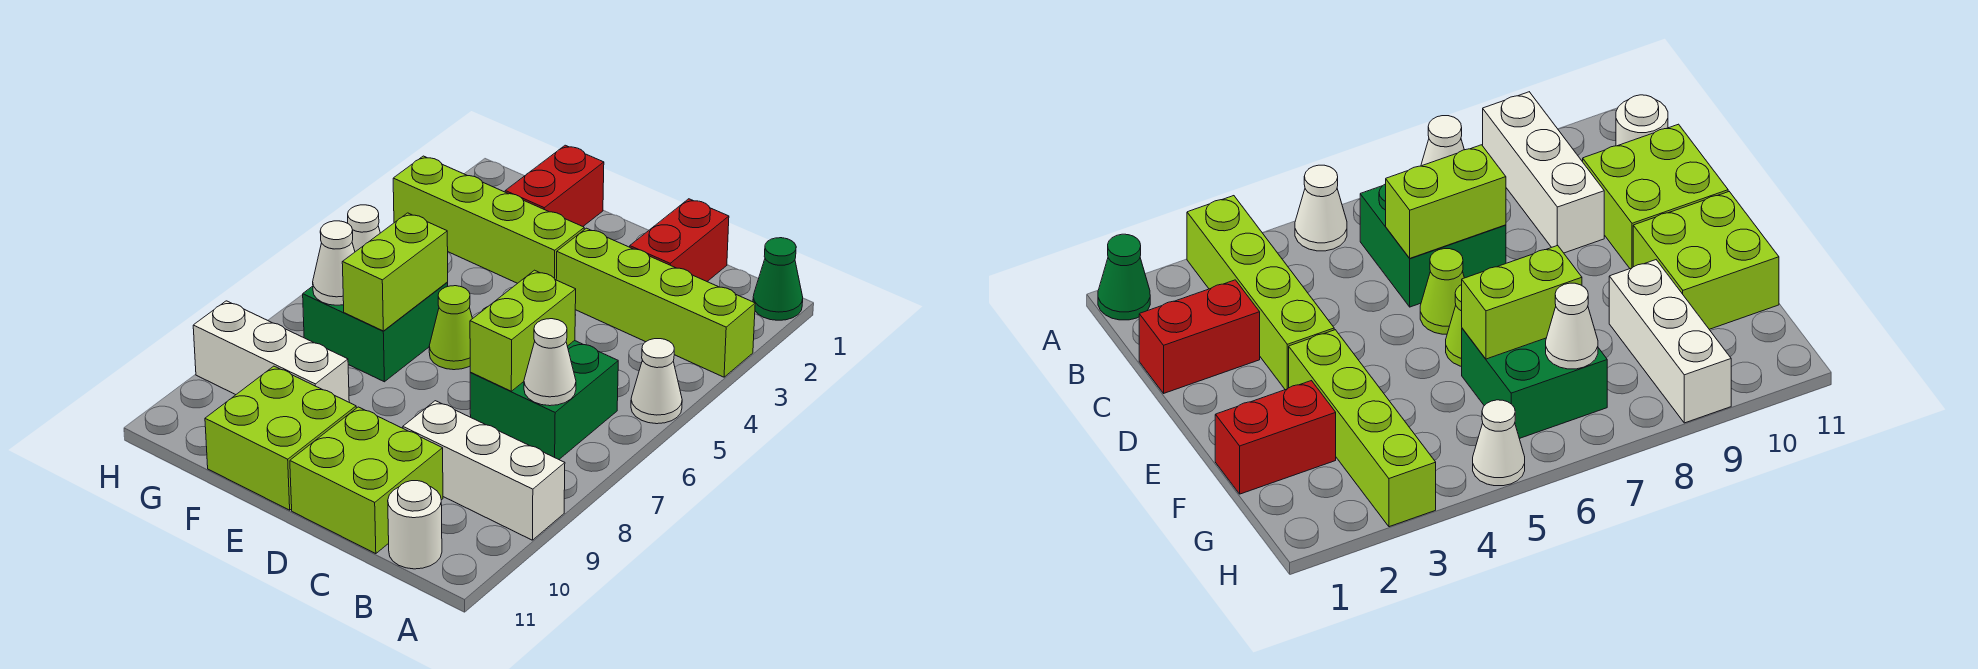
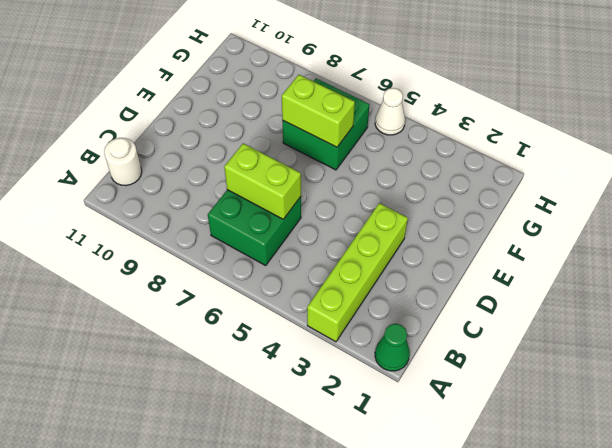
none -> white 1x1 cone [631,339,682,424]
none -> white 1x3 brick [403,401,565,540]
none -> red 1x2 brick [630,199,729,281]

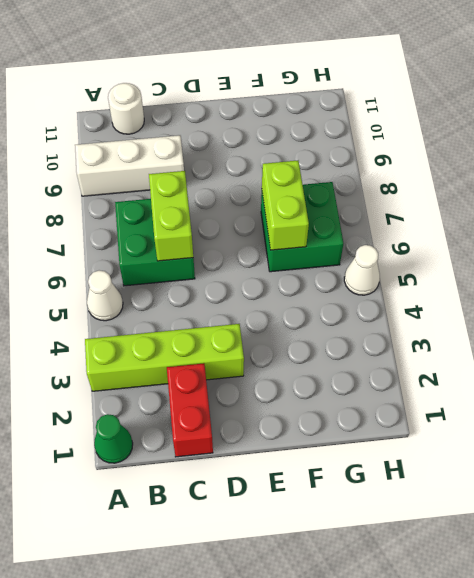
none -> lime 2x2 brick [290,407,443,554]
none -> lime 1x1 cone [1420,249,1464,334]
none -> lime 1x4 brick [393,156,584,283]

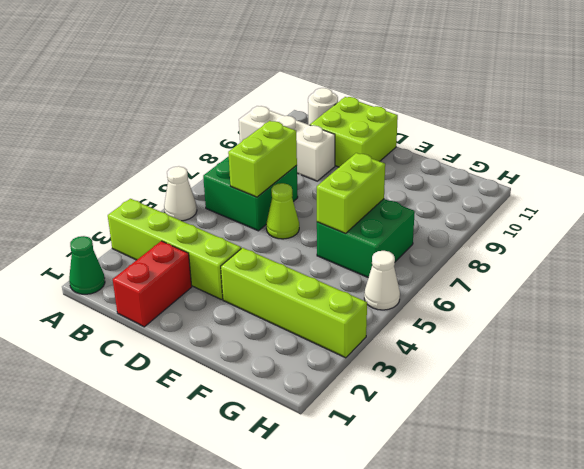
none -> lime 1x1 cone [429,286,472,370]
none -> lime 2x2 brick [205,366,356,510]
none -> red 1x2 brick [505,145,604,226]

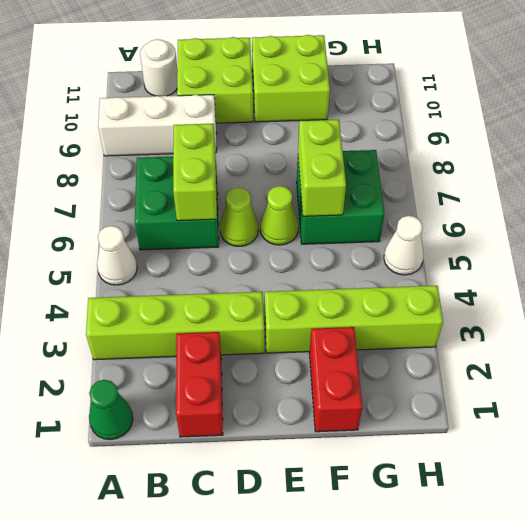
none -> white 1x3 brick [193,301,349,402]
none -> white 1x1 cone [524,319,576,406]
none -> white 1x1 cone [313,221,355,305]

